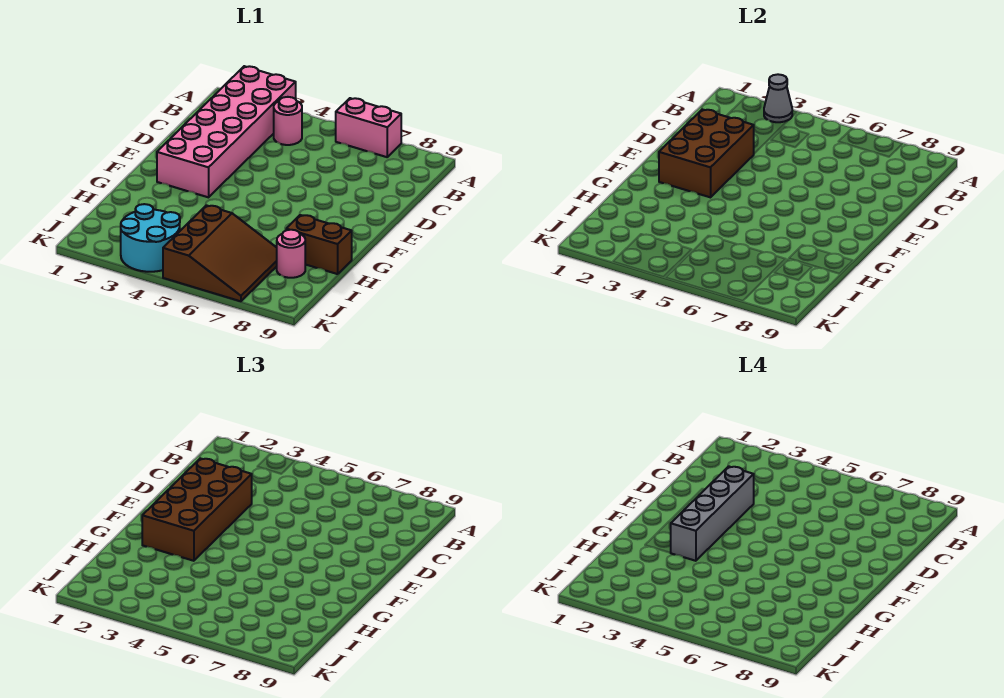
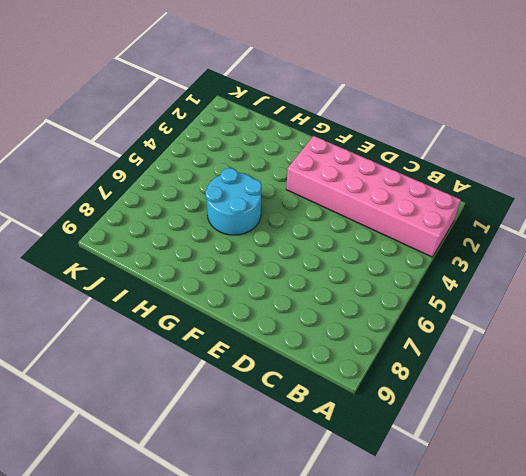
cyan 2x2 round brick [205,168,262,235] -> cyan 2x2 round brick moved to [121,204,180,272]
none -> pink 1x2 brick [336,98,401,157]
none -> pink 1x1 round brick [274,97,302,145]

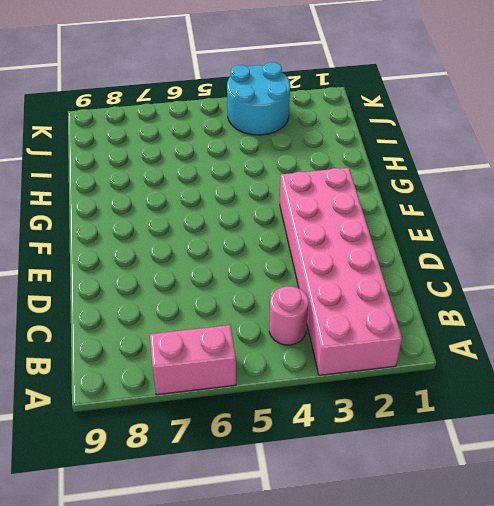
none -> brown 1x2 brick [286,215,352,274]
none -> brown 3x3 slope [163,205,277,301]

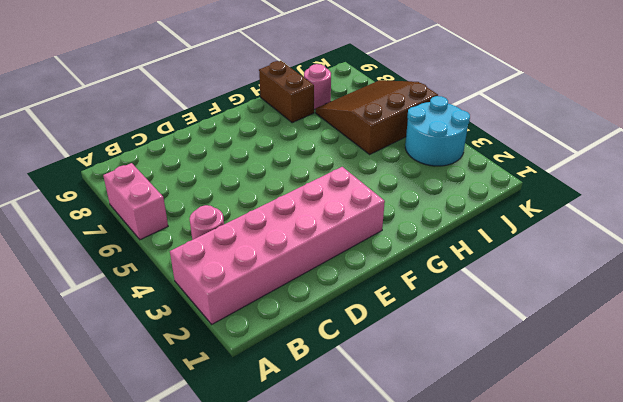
none -> grey 1x1 cone [764,74,792,122]
none -> brown 2x3 brick [659,109,754,197]

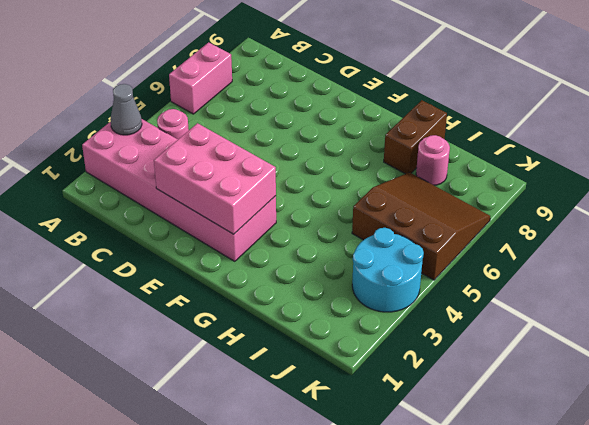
pink 2x3 brick [154,123,276,234] -> brown 2x3 brick [659,109,754,197]
none -> brown 2x4 brick [142,458,252,561]
none -> grey 1x4 brick [671,466,754,561]

